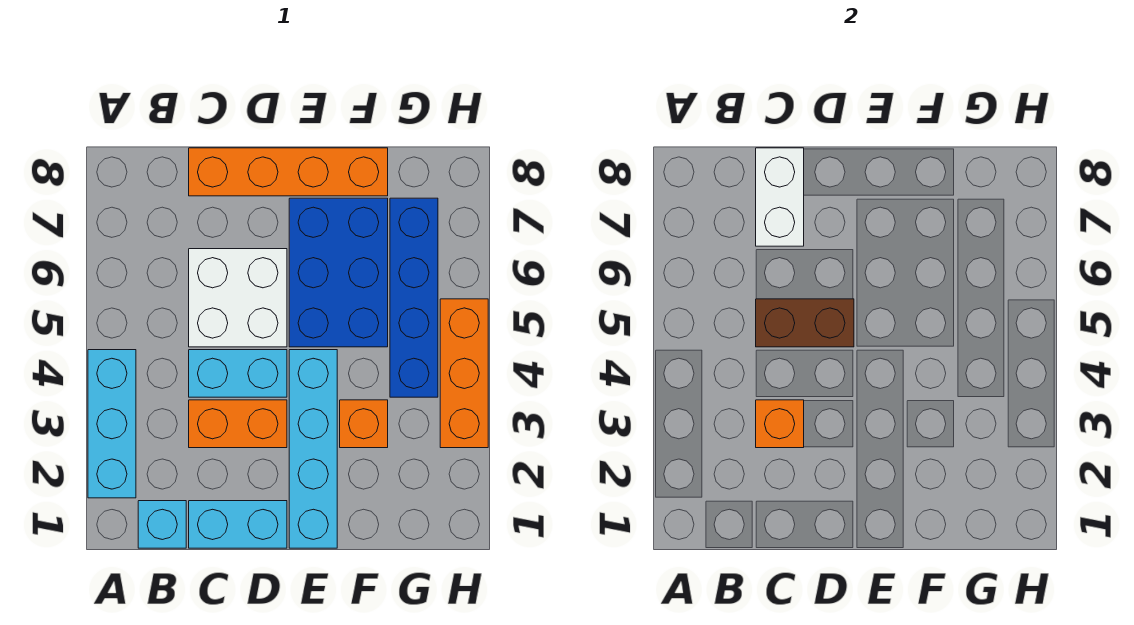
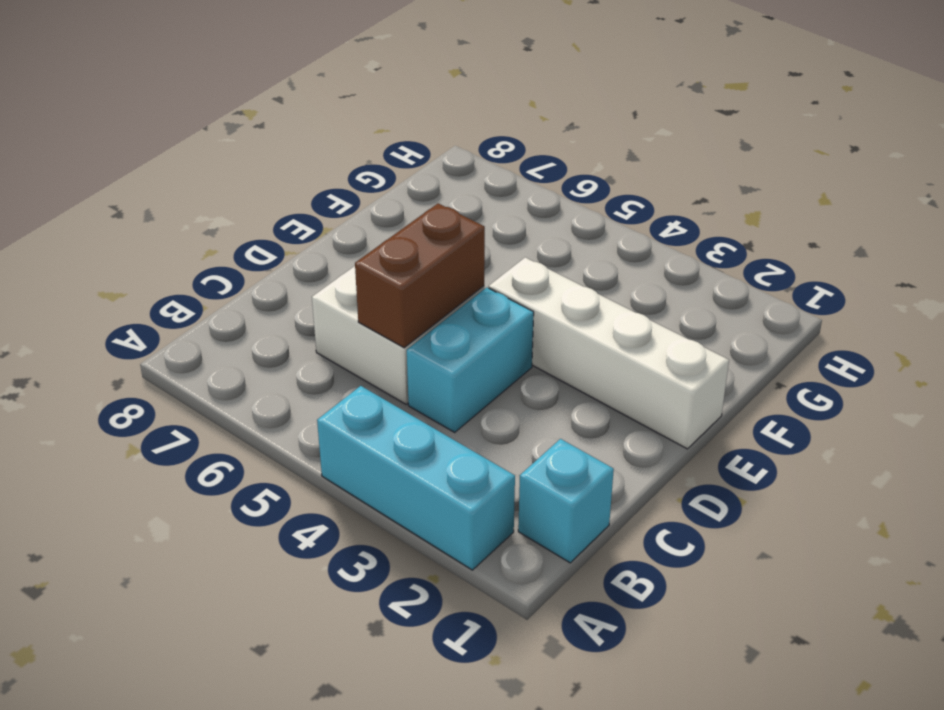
white 1x4 brick [489,257,729,449] -> cyan 1x4 brick [289,350,337,548]
none -> cyan 1x2 brick [189,501,287,548]
none -> orange 1x2 brick [189,400,287,448]
none -> orange 1x4 brick [189,148,388,196]

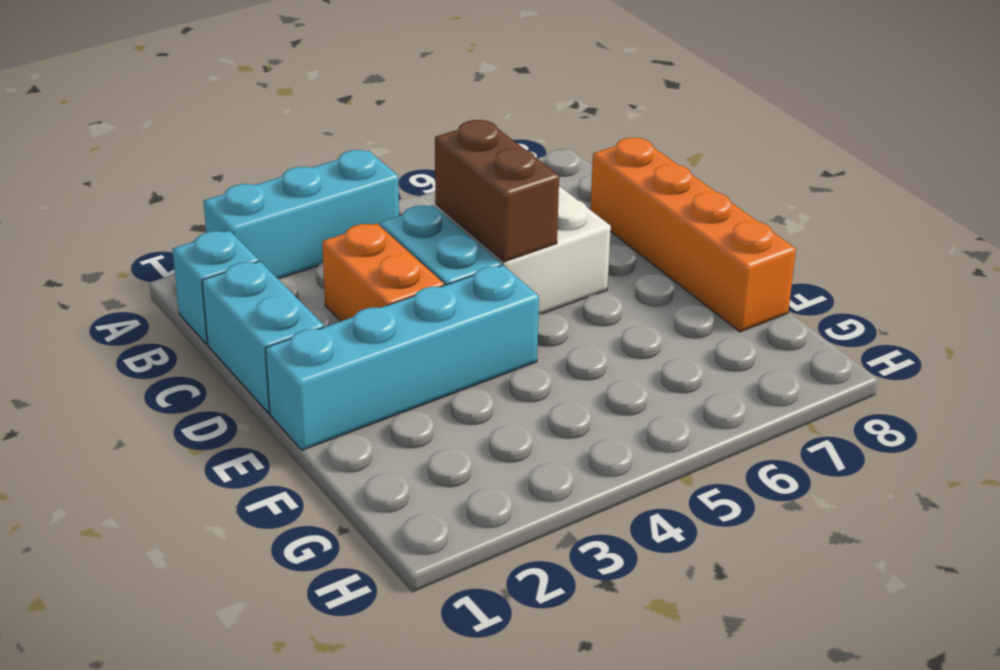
none -> blue 2x3 brick [289,198,388,347]
none -> orange 1x1 brick [340,400,388,448]
none -> blue 1x4 brick [390,198,438,397]

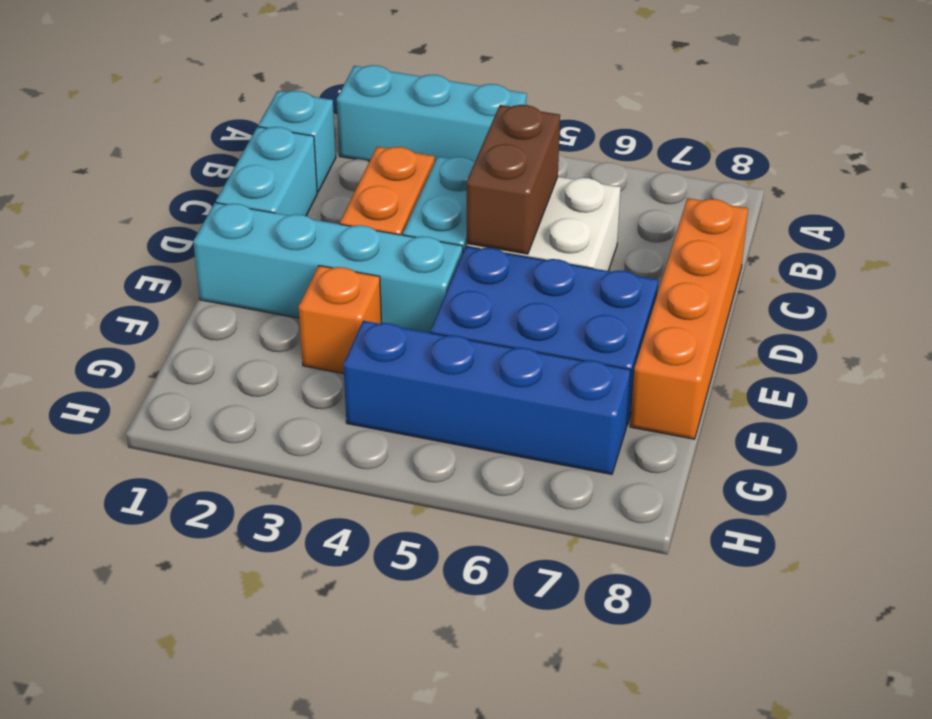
none -> orange 1x3 brick [440,299,488,448]
none -> orange 1x1 brick [756,400,804,448]
none -> white 1x2 brick [756,148,804,246]

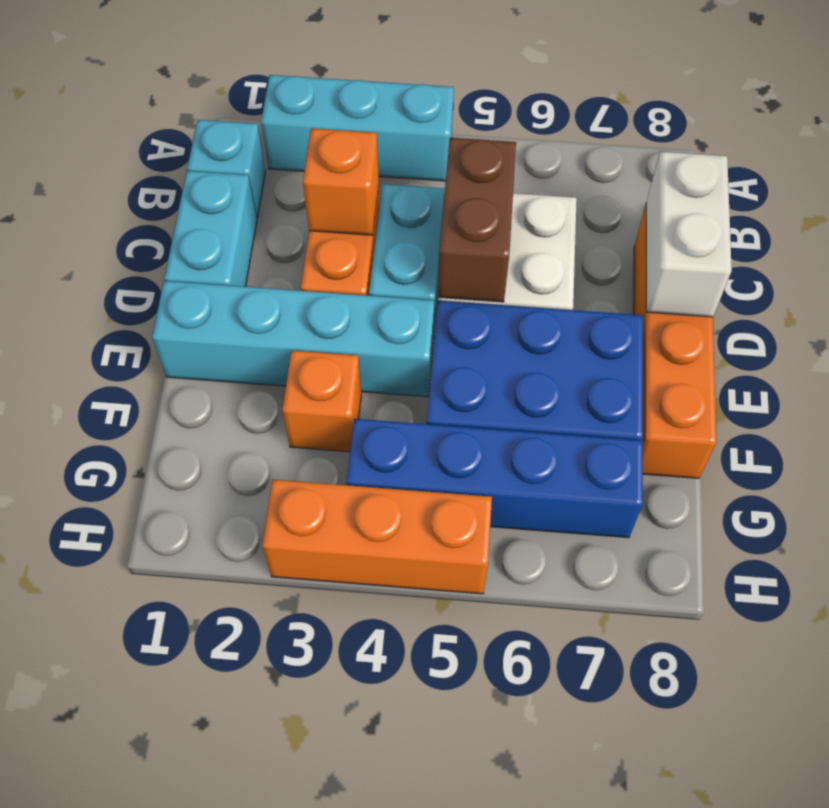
white 1x2 brick [646,152,732,317] -> white 1x2 brick turned to [756,148,804,246]

